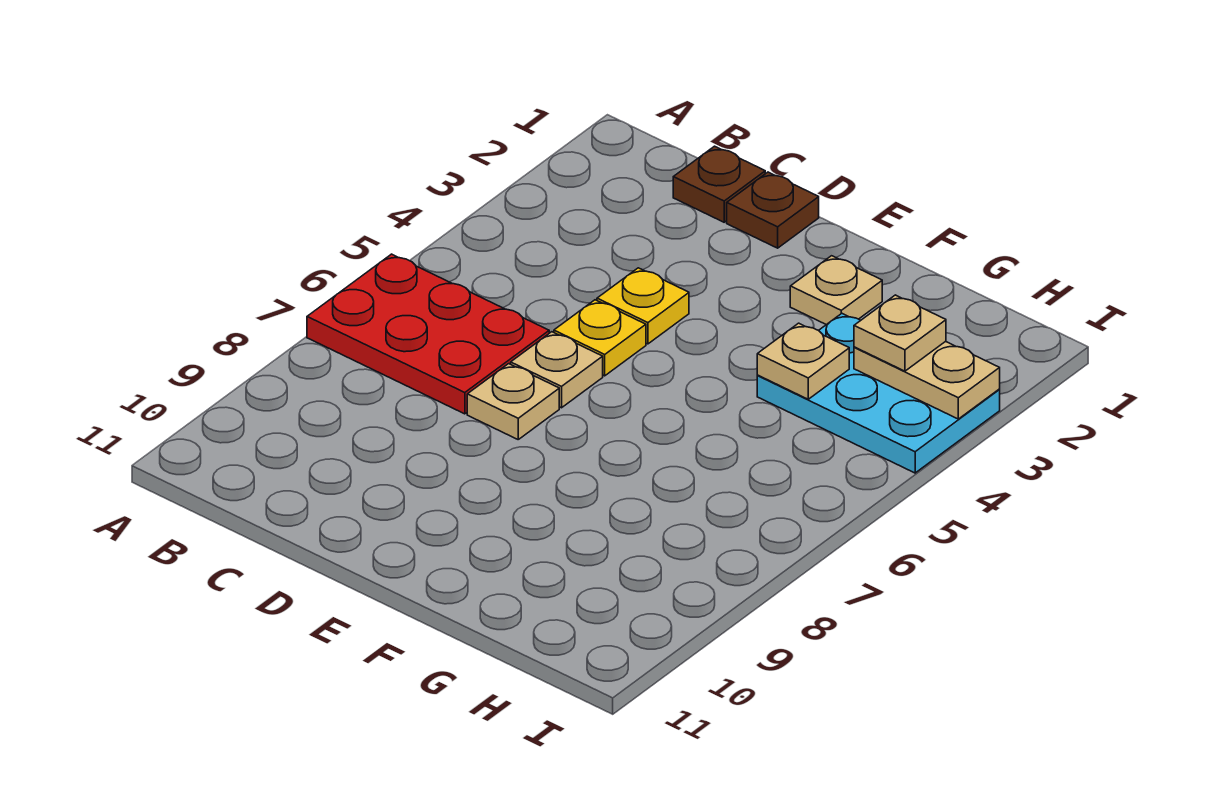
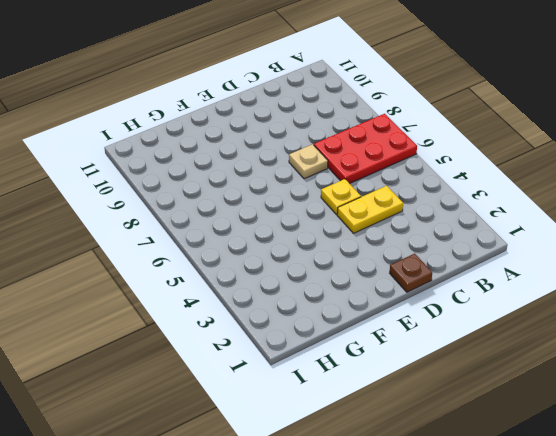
yellow 1x2 plate [337,186,403,233] -> yellow 1x1 plate [597,268,689,344]
none -> brown 1x1 plate [673,146,765,222]
none -> tan 1x1 plate [511,332,603,408]
none -> tan 1x1 plate [790,256,882,325]

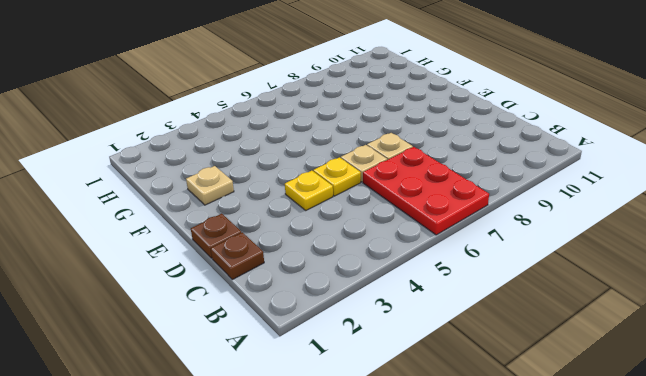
none -> cyan 2x3 plate [757,313,1000,473]
none -> tan 1x1 plate [757,323,849,399]
none -> tan 1x2 plate [854,341,1000,419]

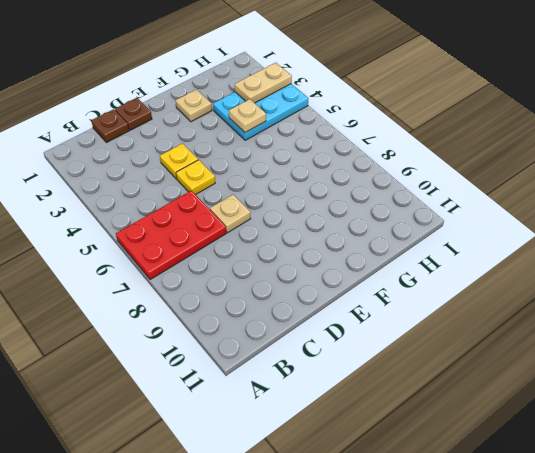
none -> tan 1x1 plate [511,332,603,408]
none -> tan 1x1 plate [854,295,946,371]

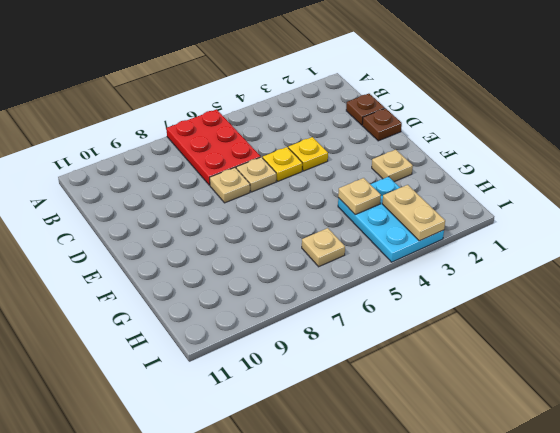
tan 1x1 plate [302,228,345,267] -> tan 1x1 plate moved to [854,295,946,371]

